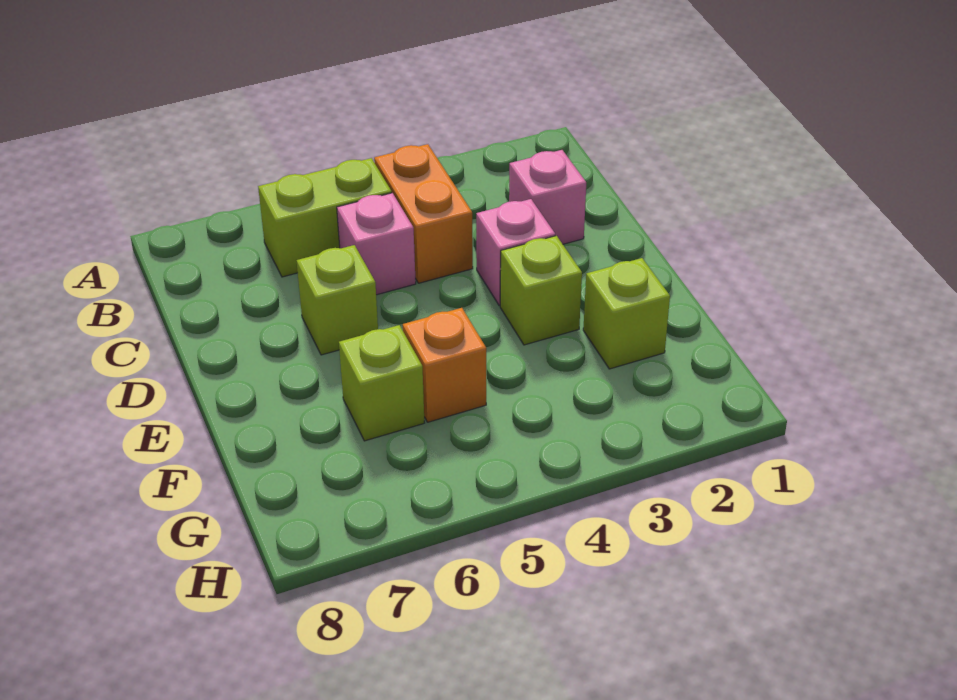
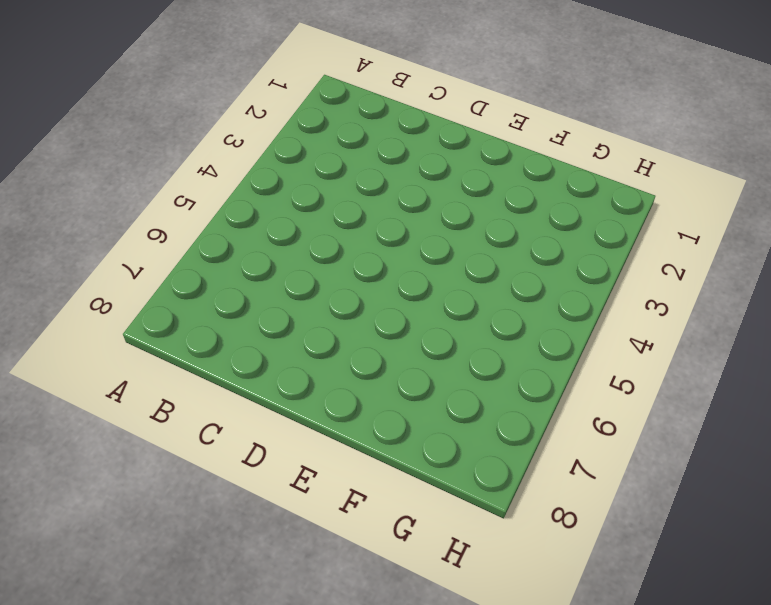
none -> orange 1x2 brick [374,144,473,283]
none -> lime 1x2 brick [258,158,392,277]

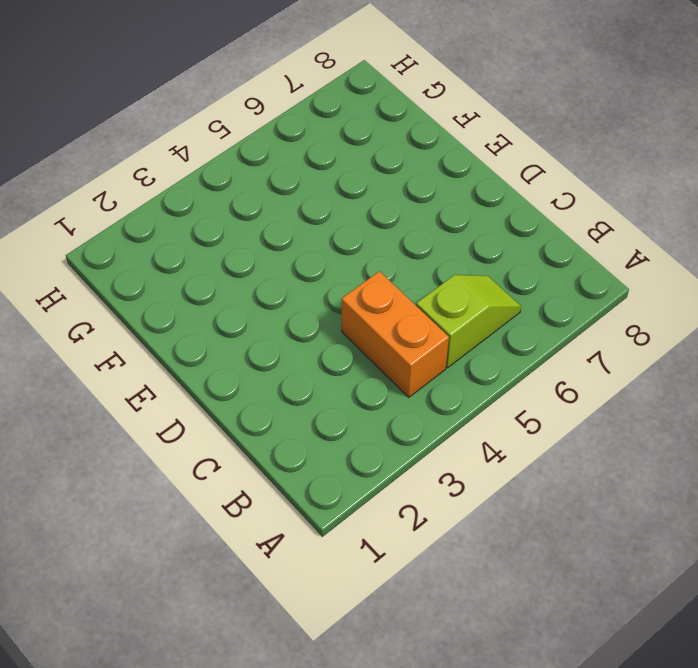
lime 1x2 slope [416,275,521,368] -> lime 1x2 brick [258,158,392,277]
none -> pink 1x1 brick [509,150,586,244]
none -> pink 1x1 brick [337,193,416,295]

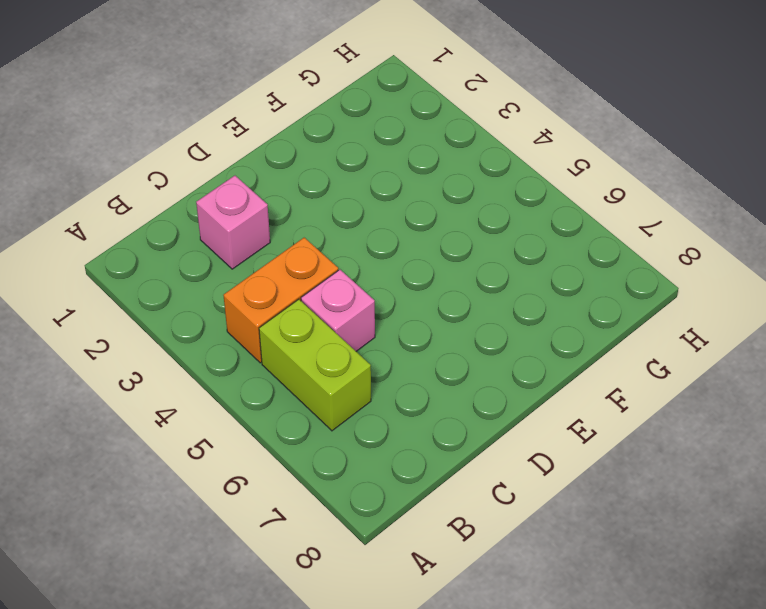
none -> pink 1x1 brick [476,199,555,306]
none -> lime 1x1 brick [297,245,378,355]

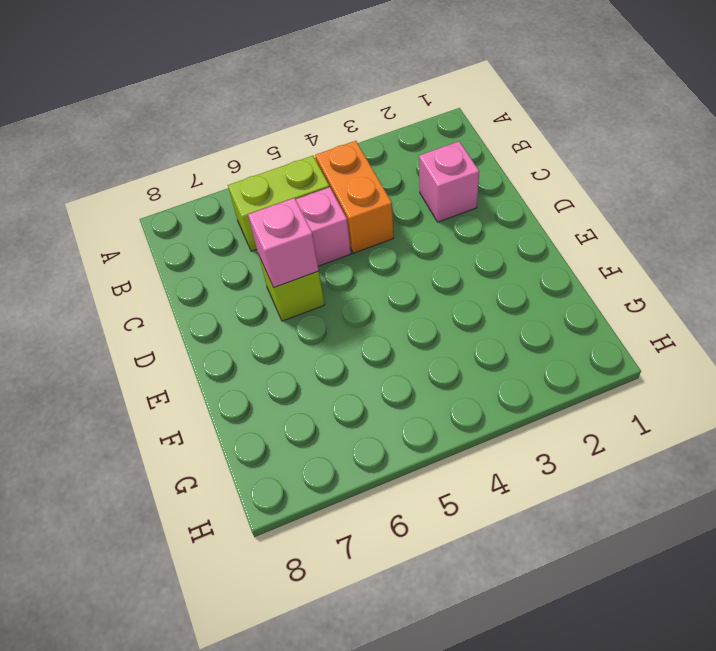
pink 1x1 brick [248,198,319,288] -> pink 1x1 brick moved to [476,199,555,306]
none -> lime 1x1 brick [500,236,582,345]
none -> lime 1x1 brick [583,258,670,369]

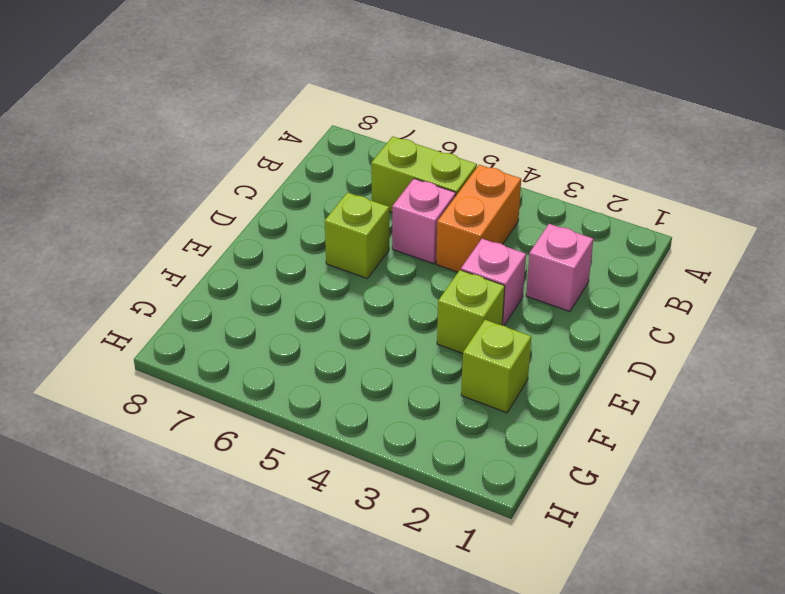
none -> orange 1x1 brick [403,308,486,422]
none -> lime 1x1 brick [339,325,424,441]

